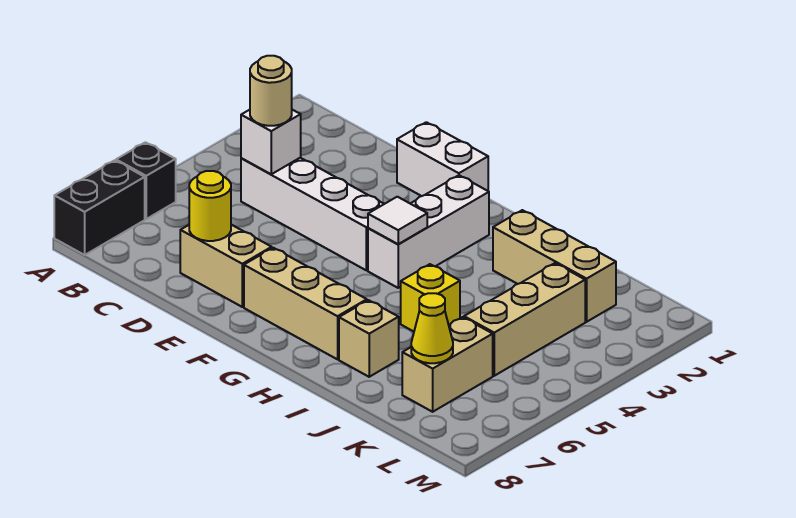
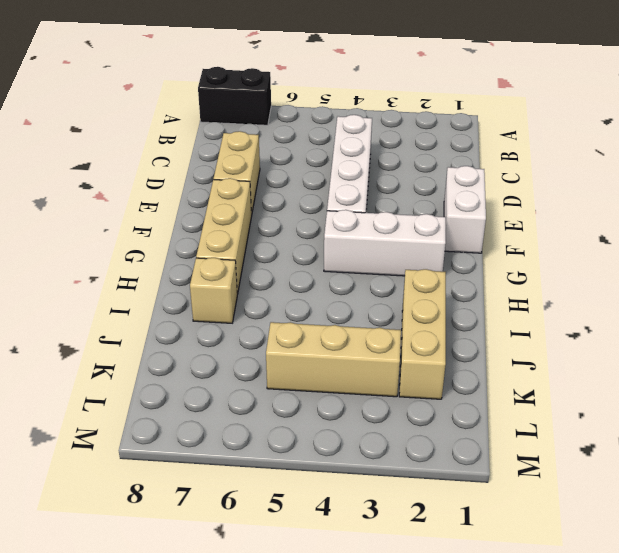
none -> black 1x1 brick [116,142,176,219]
none -> yellow 1x1 brick [401,264,460,332]
none -> tan 1x2 brick [402,317,493,412]

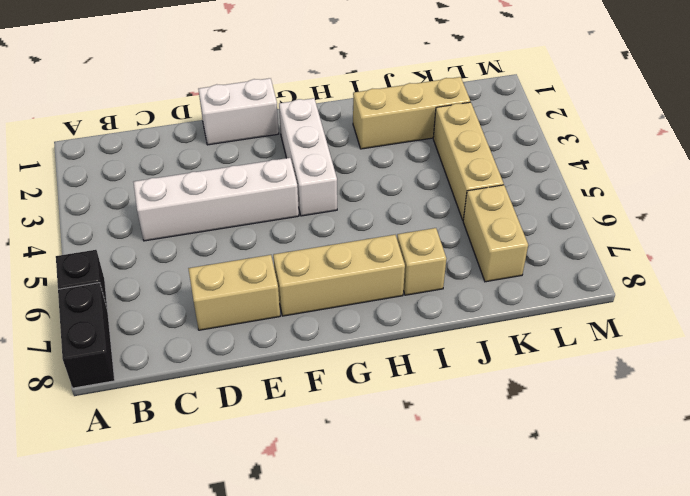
none -> yellow 1x1 brick [401,264,460,332]
none -> white 1x1 brick [241,110,301,174]
none -> yellow 1x1 round brick [189,171,231,241]

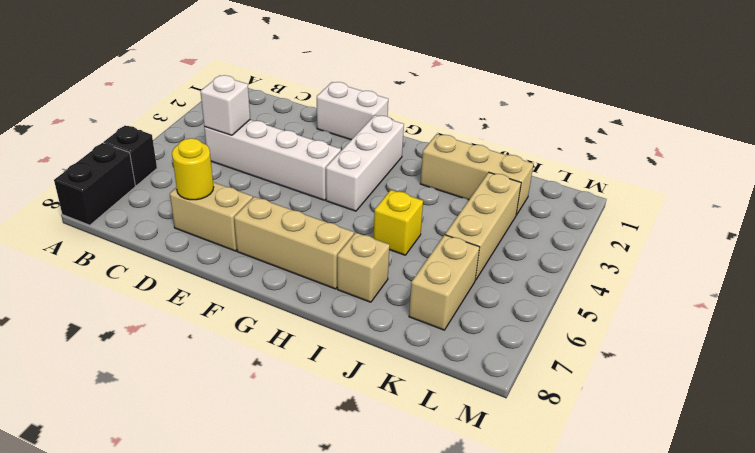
none -> white 1x1 tile [368,197,427,244]
none -> yellow 1x1 cone [411,293,453,363]
none -> tan 1x1 round brick [250,56,292,126]

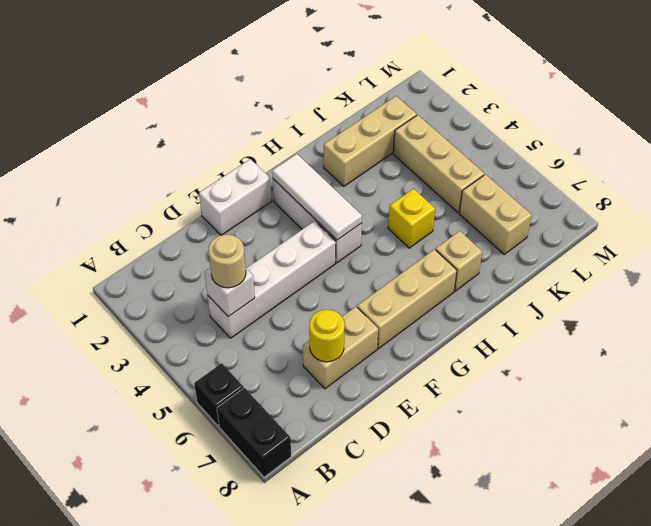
white 1x3 tile [272,154,362,240] -> white 1x1 tile [368,197,427,244]
none -> yellow 1x1 cone [411,293,453,363]

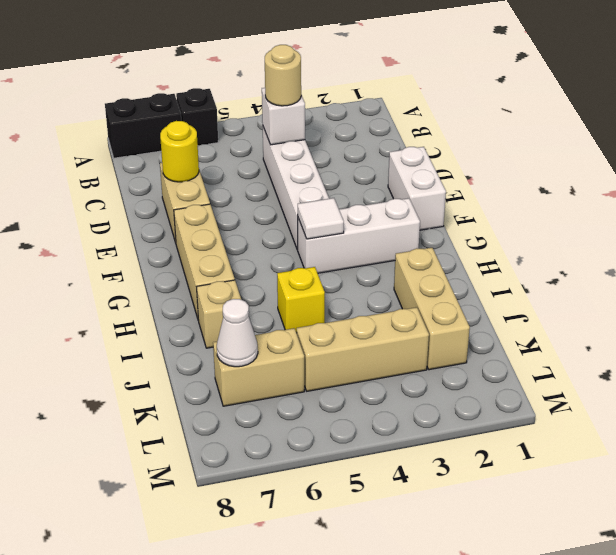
white 1x1 cone [217,299,258,367] -> yellow 1x1 cone [411,293,453,363]

